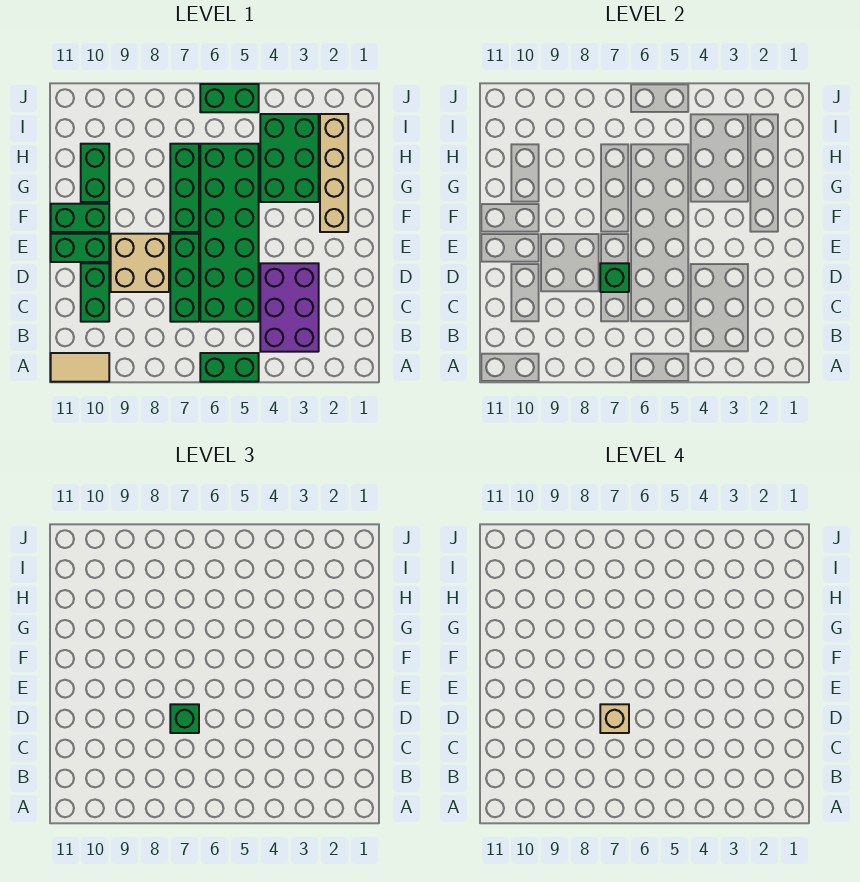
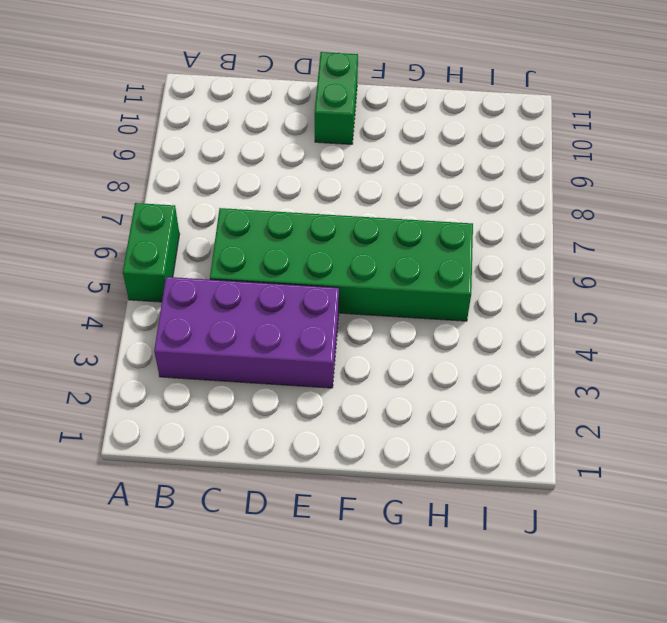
purple 2x4 brick [154,277,339,388] -> purple 2x3 brick [260,263,319,352]
none -> tan 1x2 tile [51,353,109,382]
none -> green 1x3 brick [170,234,199,322]
none -> green 1x2 brick [81,263,109,322]

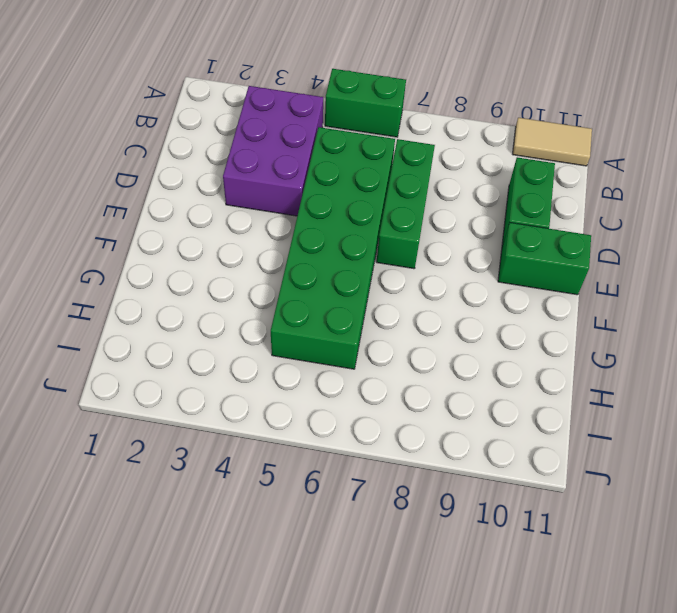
none -> tan 2x2 brick [111,234,169,292]
none -> tan 1x4 brick [320,114,348,232]
none -> green 1x3 brick [170,144,199,232]

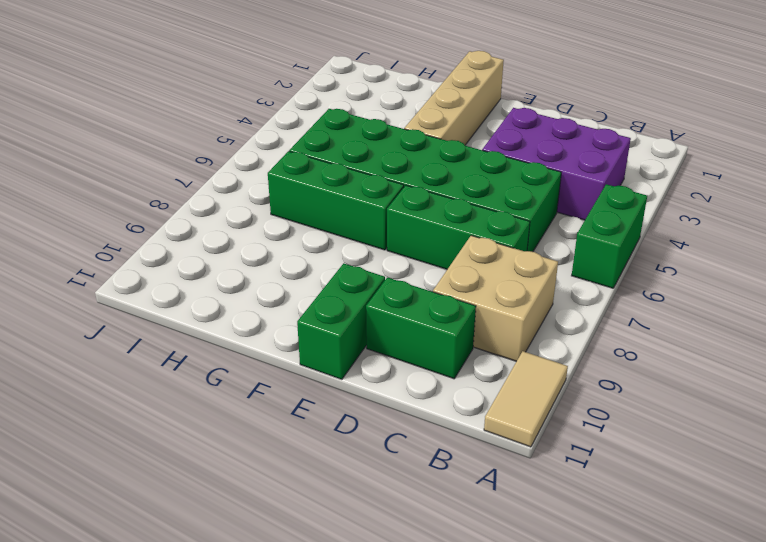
tan 2x2 brick [433,235,558,361] -> tan 2x2 brick moved to [111,234,169,292]
tan 1x4 brick [404,51,504,145] -> tan 1x4 brick turned to [320,114,348,232]
none -> green 1x2 brick [51,204,109,232]
none -> green 2x3 brick [260,114,319,202]
none -> green 1x2 brick [81,144,109,202]

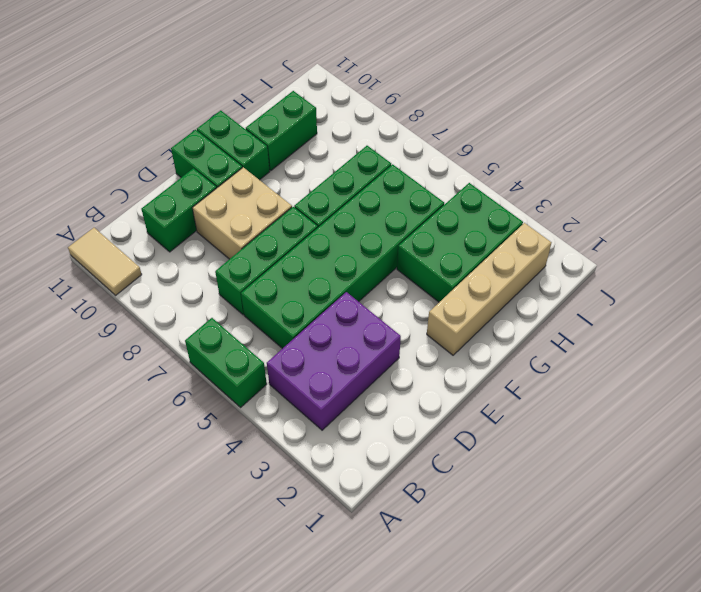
none -> green 1x2 brick [200,84,259,112]
none -> green 1x1 brick [600,263,629,292]
none -> green 1x1 brick [170,704,199,733]

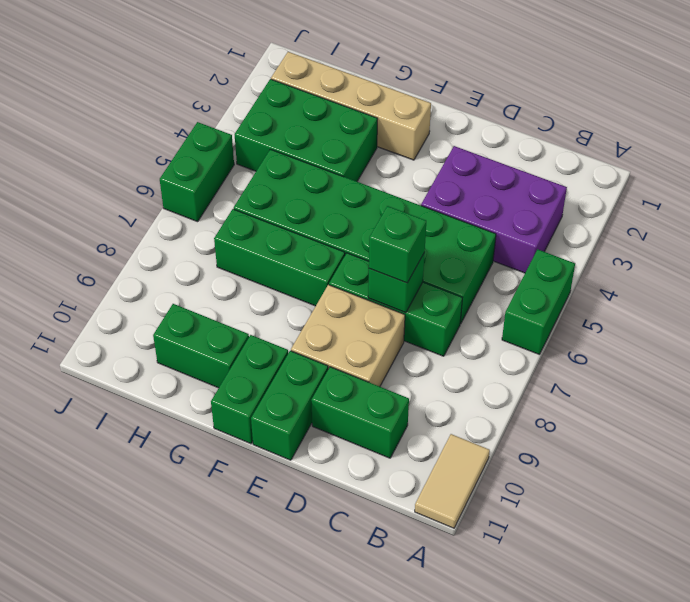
none -> tan 1x1 brick [600,704,629,733]

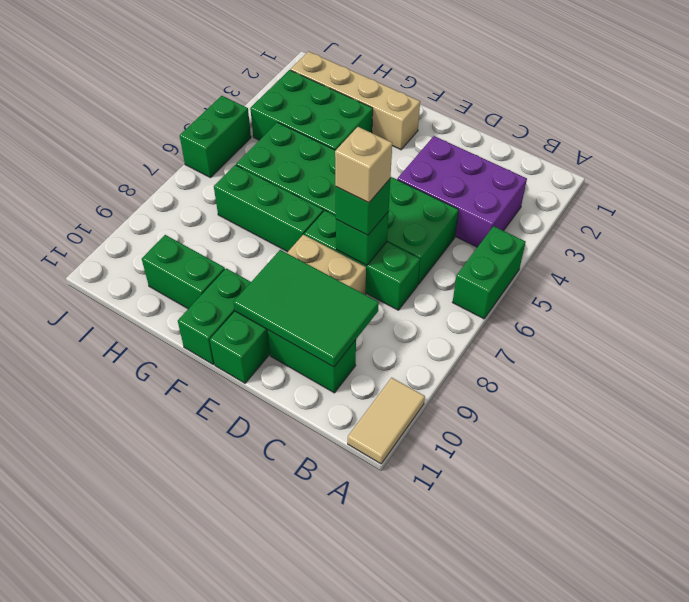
green 2x3 tile [233,250,379,367] -> none

